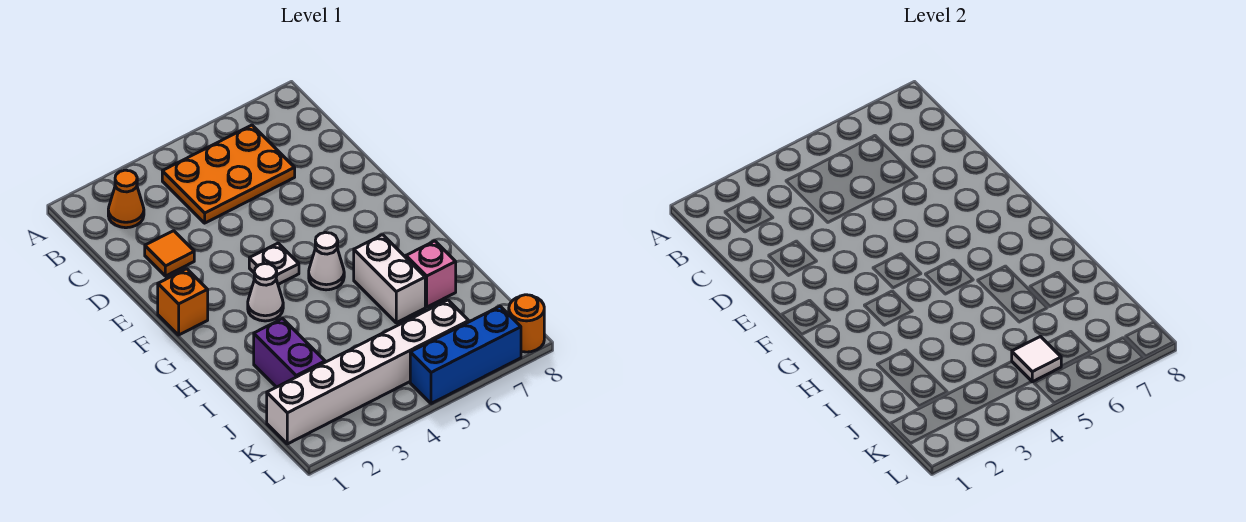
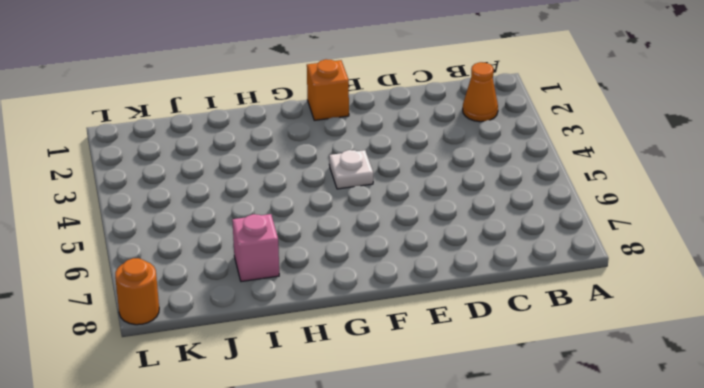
none -> orange 2x3 plate [162,125,295,223]
none -> orange 1x1 tile [145,231,194,276]
none -> white 1x1 cone [248,264,283,321]

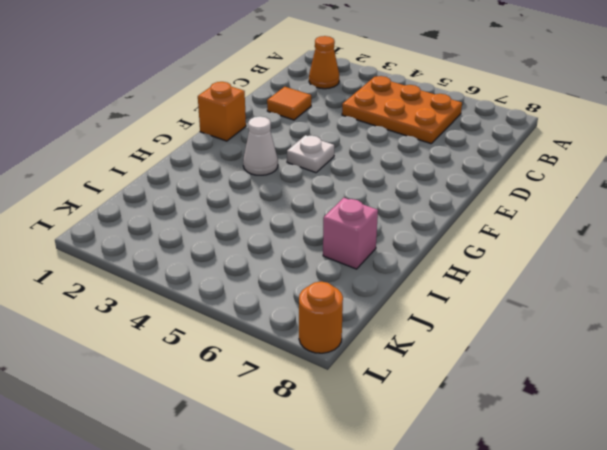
none -> white 1x1 cone [309,232,344,290]
none -> white 1x2 brick [354,235,425,323]
none -> purple 1x2 brick [254,319,325,387]

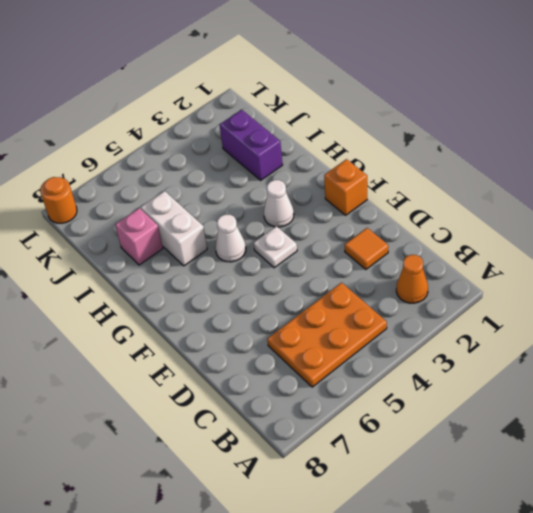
none -> white 1x6 brick [267,300,469,444]
none -> blue 1x3 brick [410,306,521,404]
none -> white 1x1 tile [1012,337,1061,382]

